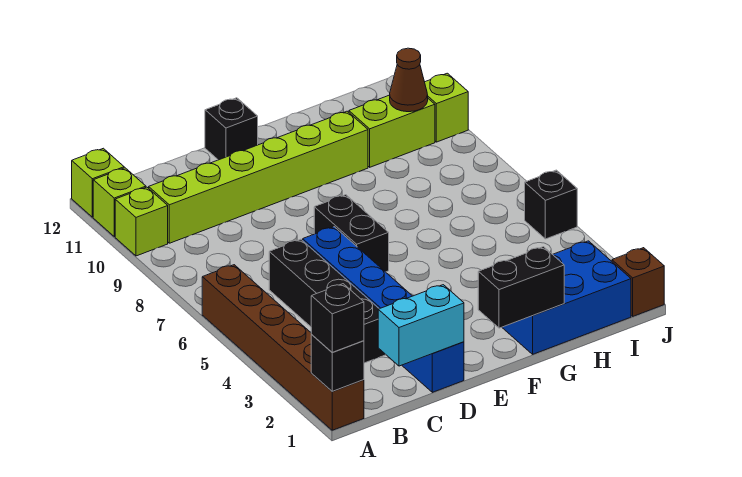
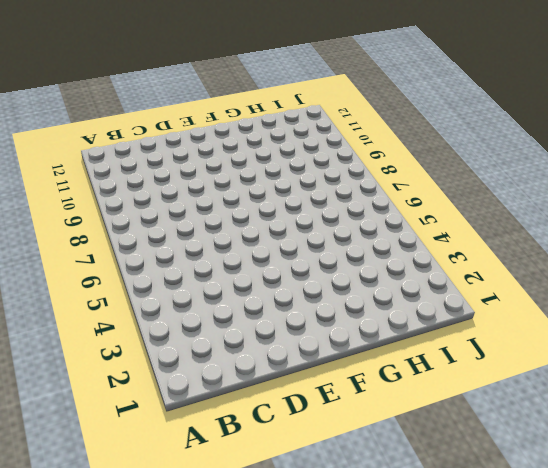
none -> brown 1x6 brick [202,265,364,430]
none -> lime 1x1 brick [115,187,168,256]
none -> lime 1x1 brick [93,168,146,237]

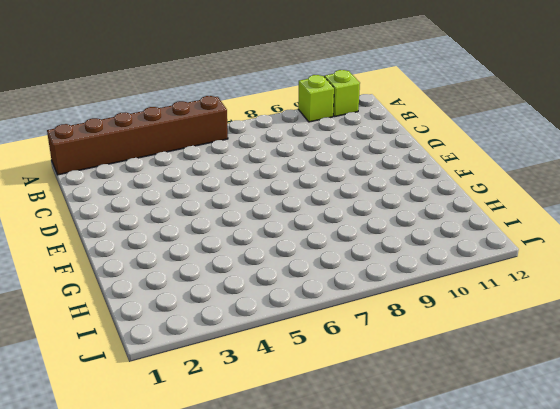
none -> lime 1x1 brick [72,148,124,217]
none -> lime 1x6 brick [149,111,368,243]
none -> black 1x4 brick [269,239,386,363]

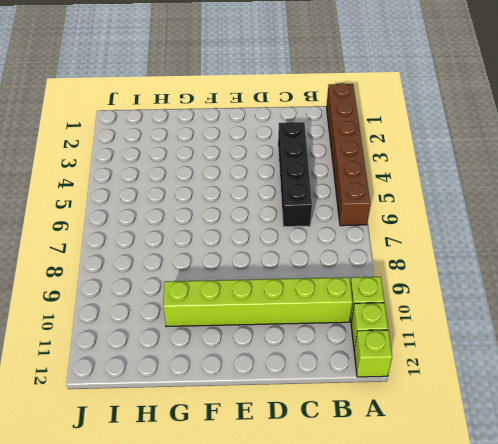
none -> blue 1x6 brick [303,227,464,392]
none -> black 1x2 brick [314,195,389,272]
none -> black 1x1 brick [205,98,258,160]

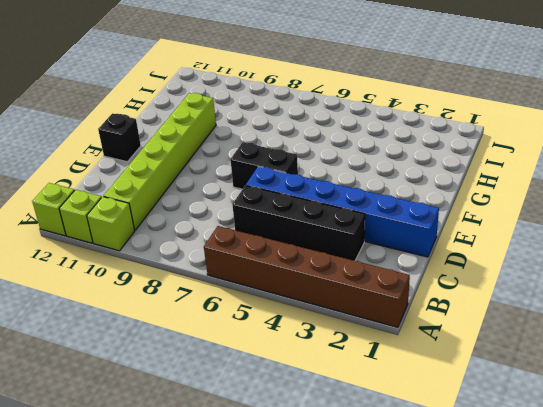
none -> blue 2x3 brick [502,241,631,354]
none -> lime 1x2 brick [349,95,435,167]
none -> brown 1x1 brick [612,248,664,316]

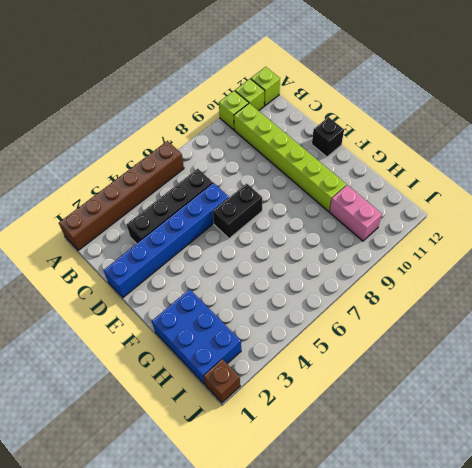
pink 1x2 brick [329,185,382,241] -> lime 1x2 brick [349,95,435,167]
none -> black 1x1 brick [525,170,577,239]
none -> lime 1x1 brick [425,73,468,142]
none -> black 1x1 brick [311,335,364,391]

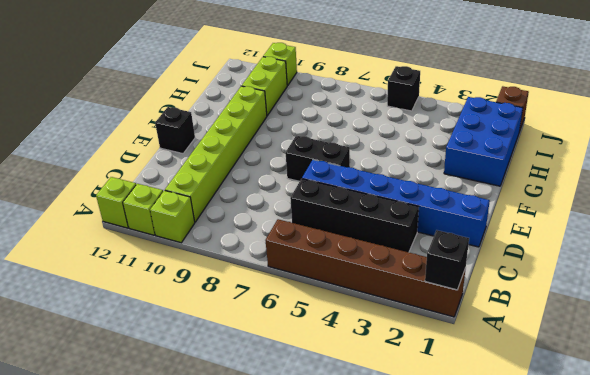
none -> cyan 1x2 brick [378,285,464,366]
none -> black 1x2 brick [478,247,564,328]
none -> brown 1x1 cone [390,48,428,112]

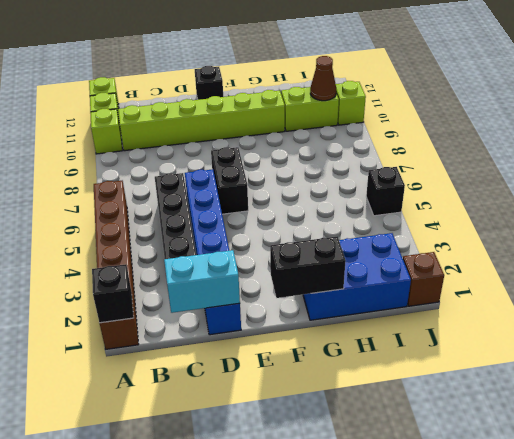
none -> black 1x1 brick [311,284,364,352]

